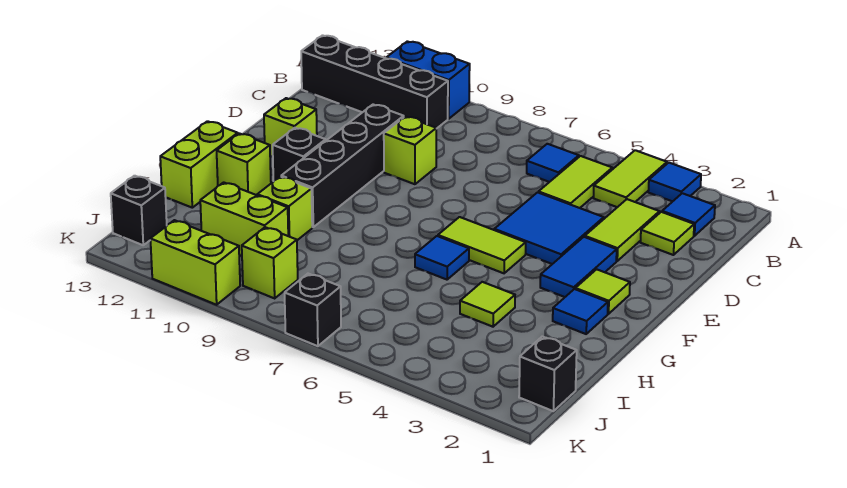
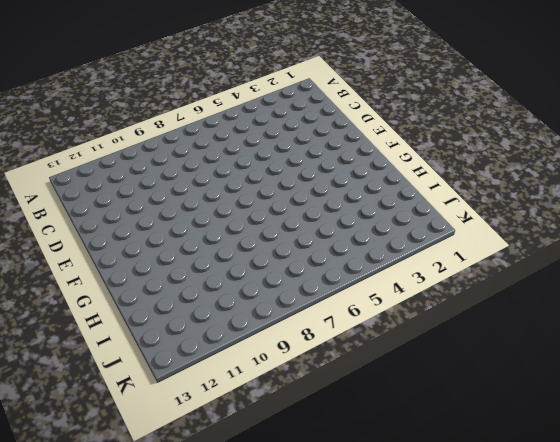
none -> blue 1x1 tile [648,163,701,201]
none -> lime 1x2 tile [594,150,667,207]
none -> blue 1x2 brick [386,41,470,119]

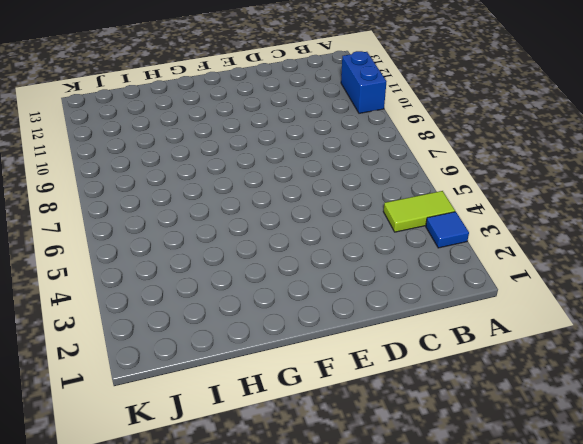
none -> blue 1x1 tile [662,193,715,236]
none -> lime 1x2 tile [539,156,612,208]
none -> blue 1x1 tile [527,144,579,182]

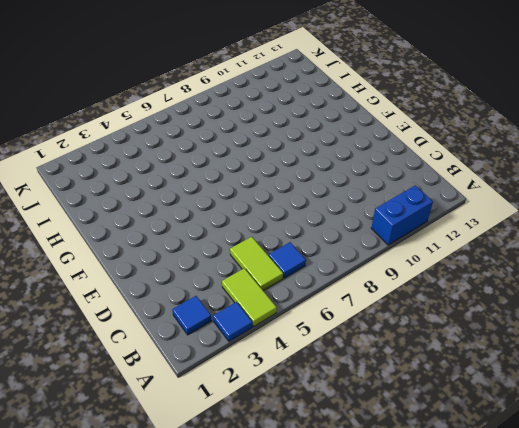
none -> black 1x4 brick [301,35,448,129]
none -> lime 1x1 tile [641,212,694,255]
none -> lime 1x2 tile [585,199,660,261]

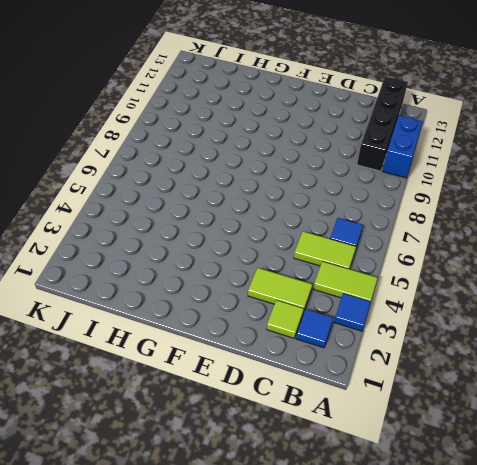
none -> blue 2x2 tile [494,192,604,264]
none -> lime 1x1 brick [384,116,436,184]
none -> black 1x4 brick [281,105,404,227]

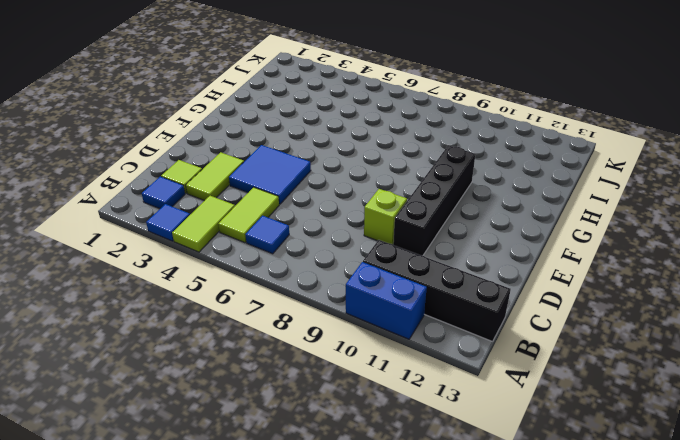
none -> blue 1x2 tile [540,237,617,297]
none -> lime 1x1 brick [264,98,317,157]
none -> lime 1x1 tile [575,269,630,314]

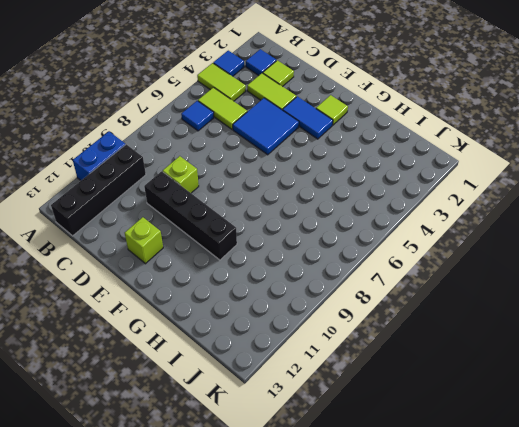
none -> lime 1x2 tile [438,217,526,273]
none -> black 1x1 brick [273,128,326,181]
none -> blue 1x1 tile [553,289,608,334]

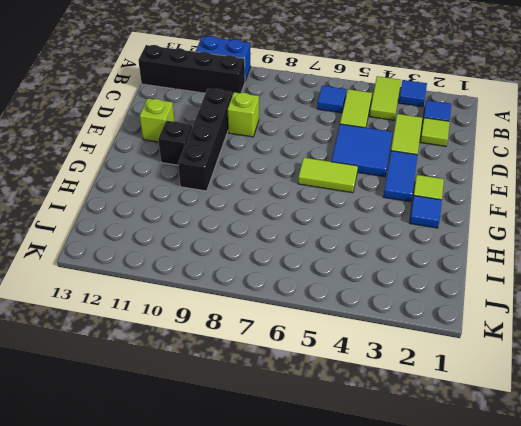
none -> blue 1x1 tile [415,236,469,280]
none -> lime 1x1 brick [217,133,271,195]
none -> lime 1x2 brick [160,121,238,208]

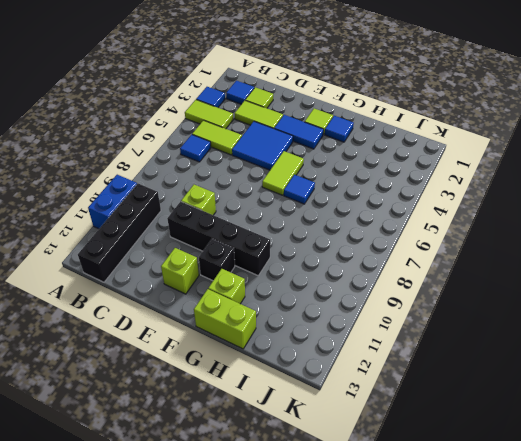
none -> lime 1x1 tile [460,282,515,327]
none -> lime 1x1 brick [257,177,312,240]
none -> lime 1x2 brick [200,182,288,256]

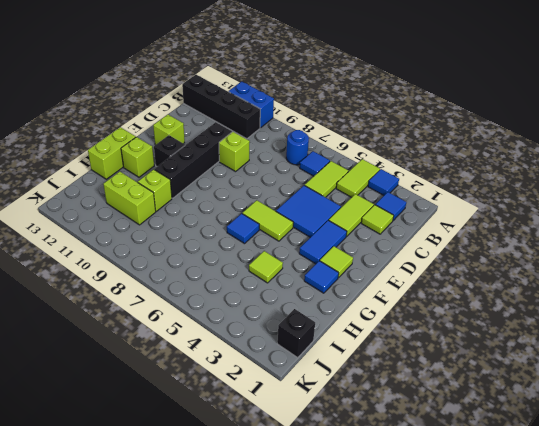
blue 1x1 round brick [286,130,309,165] -> none
none -> lime 1x1 brick [242,227,298,298]
none -> black 1x1 brick [111,176,167,245]
none -> black 1x1 brick [285,274,341,346]

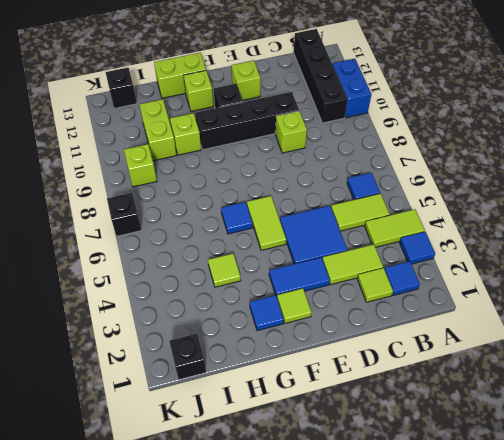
none -> lime 1x2 brick [150,220,240,305]

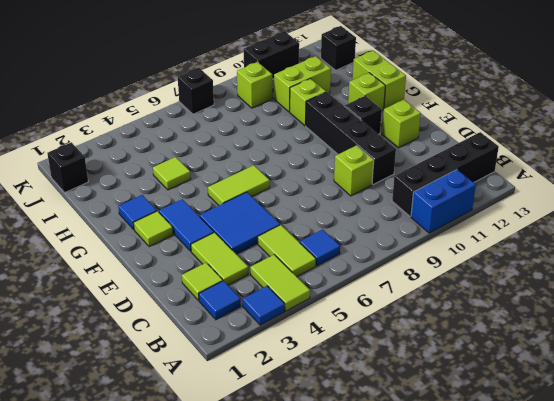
black 1x2 brick [244,31,299,79] -> lime 1x2 brick [150,220,240,305]
none -> blue 1x1 tile [415,236,469,280]

